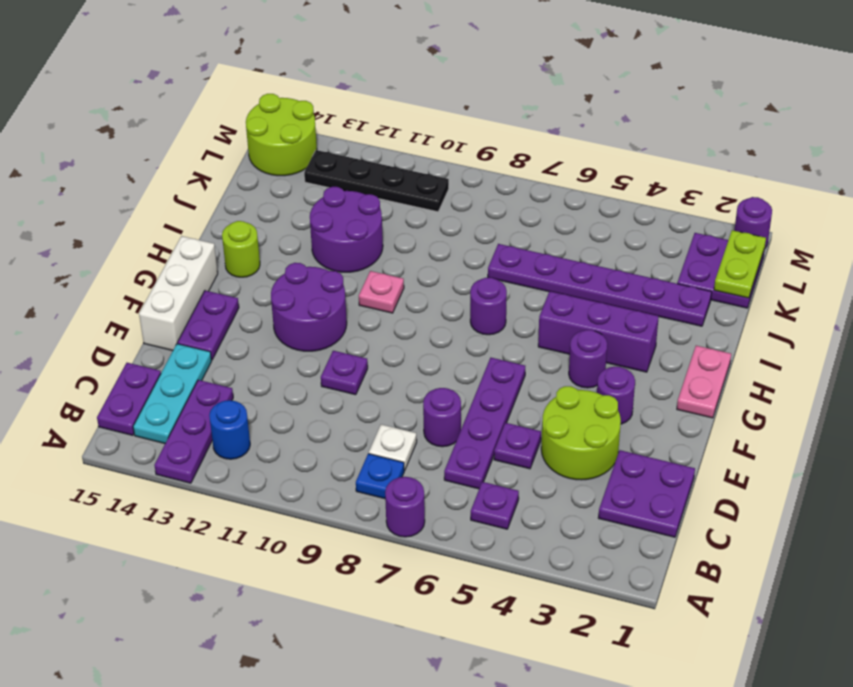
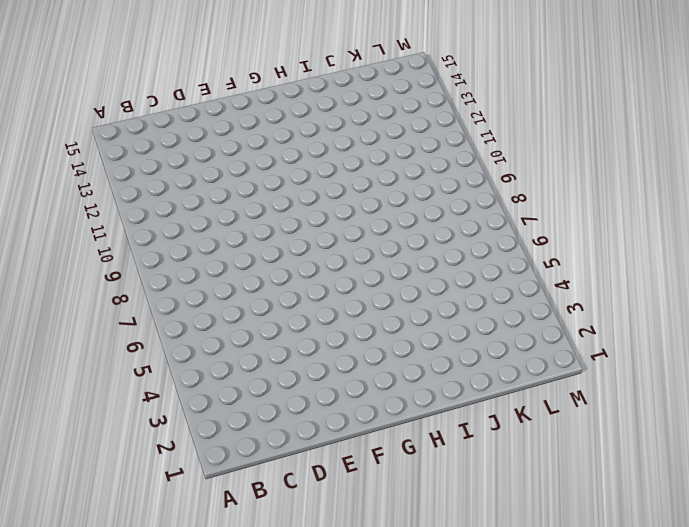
none -> purple 1x1 round brick [385,477,425,537]
none -> purple 1x3 plate [154,380,233,483]
none -> purple 1x1 plate [471,482,519,529]
none -> blue 1x1 plate [356,454,404,499]

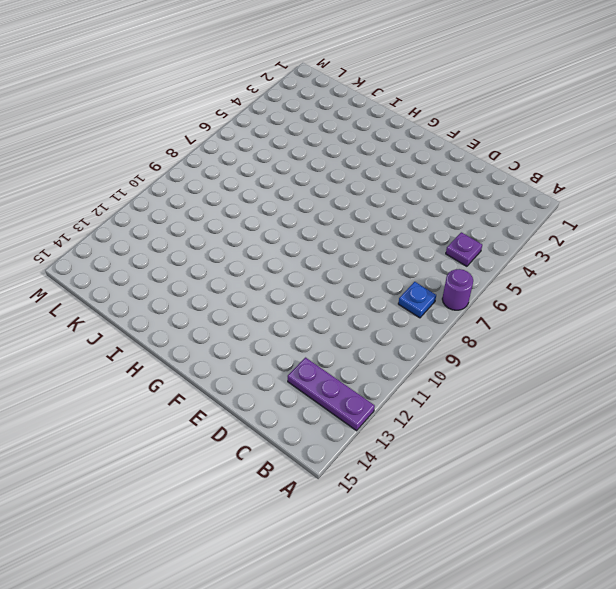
none -> blue 1x1 round brick [209,400,250,459]
none -> cyan 1x3 plate [133,344,212,444]
none -> purple 1x2 plate [97,363,161,435]
none -> purple 2x2 plate [598,450,695,537]

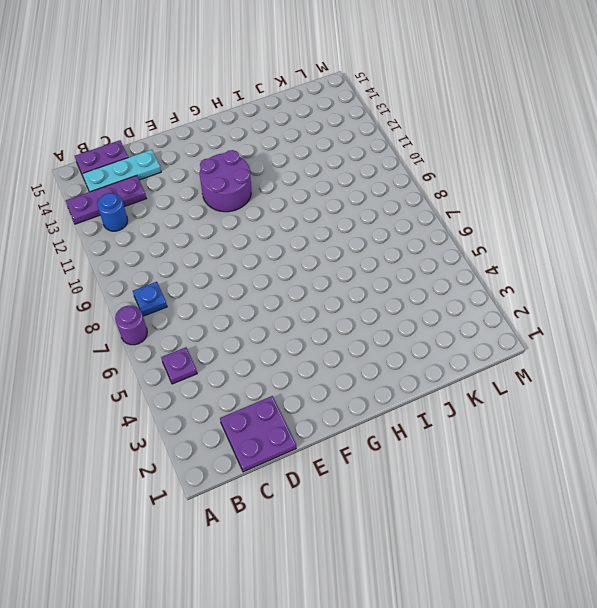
none -> purple 1x4 plate [444,358,525,489]
none -> white 1x1 plate [369,424,417,471]
none -> lime 2x2 round brick [541,386,621,480]
none -> purple 1x1 plate [494,423,541,469]

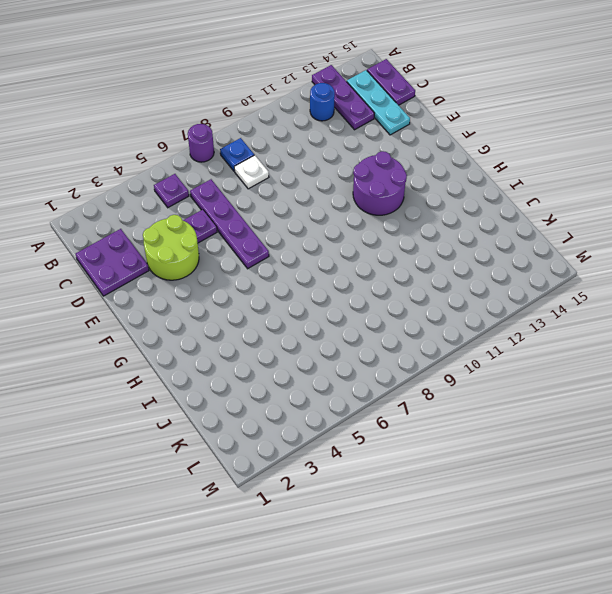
none -> purple 1x1 round brick [423,388,461,447]
none -> purple 1x1 plate [321,351,368,395]
none -> purple 1x2 plate [177,291,239,360]
none -> white 1x3 brick [139,236,218,351]

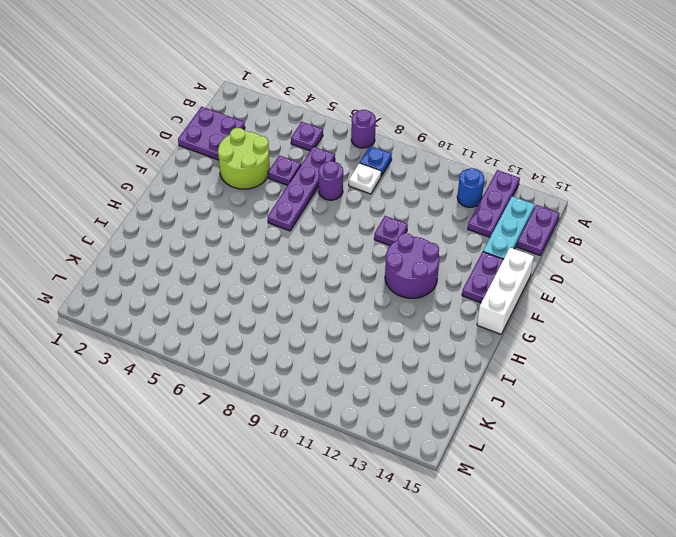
none -> purple 1x1 round brick [597,367,635,424]
none -> pink 1x2 plate [677,346,731,418]
none -> purple 1x1 round brick [569,330,607,388]
none -> purple 1x3 brick [538,291,659,372]

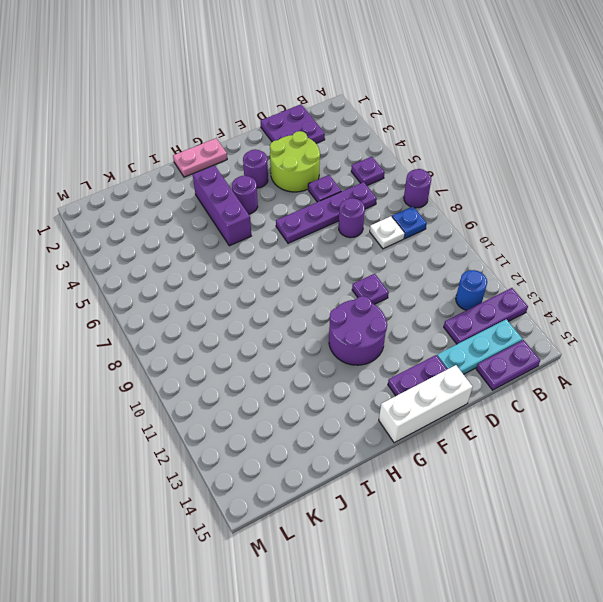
none -> purple 1x1 round brick [470,278,507,335]
none -> pink 1x1 plate [359,271,404,313]
none -> lime 1x1 round brick [222,221,260,277]
none -> purple 2x2 round brick [310,187,383,272]

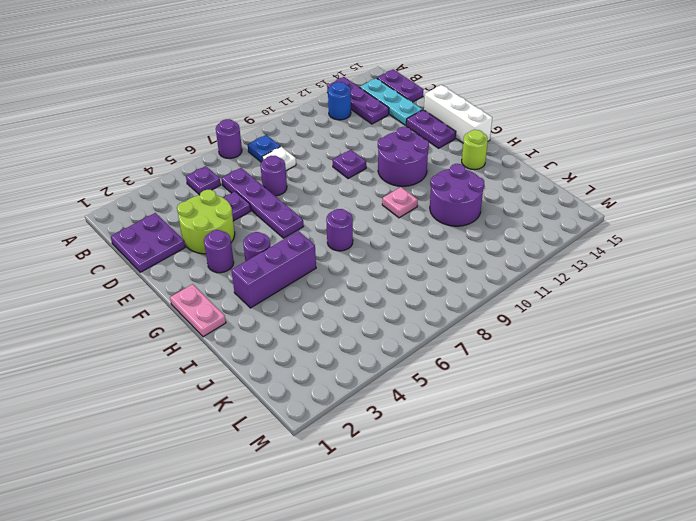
none -> purple 1x6 plate [488,244,712,326]
none -> purple 2x2 plate [677,233,765,308]
none -> black 1x4 plate [304,150,449,212]
none -> lime 2x2 round brick [246,94,317,176]

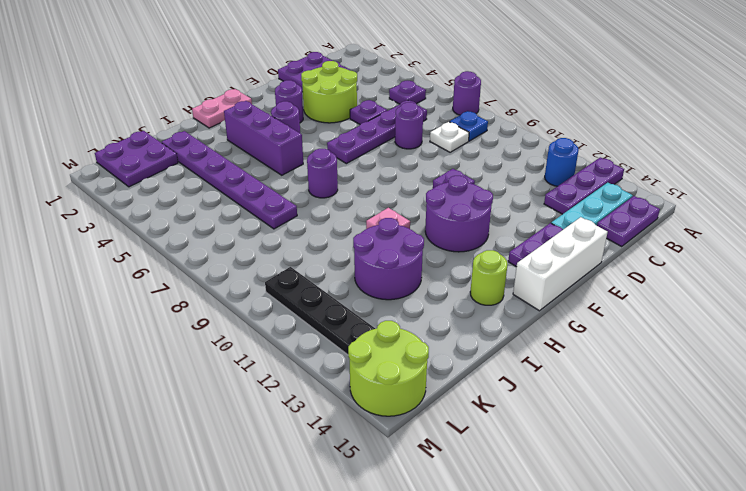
none -> purple 1x1 round brick [734,197,772,248]
none -> lime 1x2 plate [714,230,766,298]

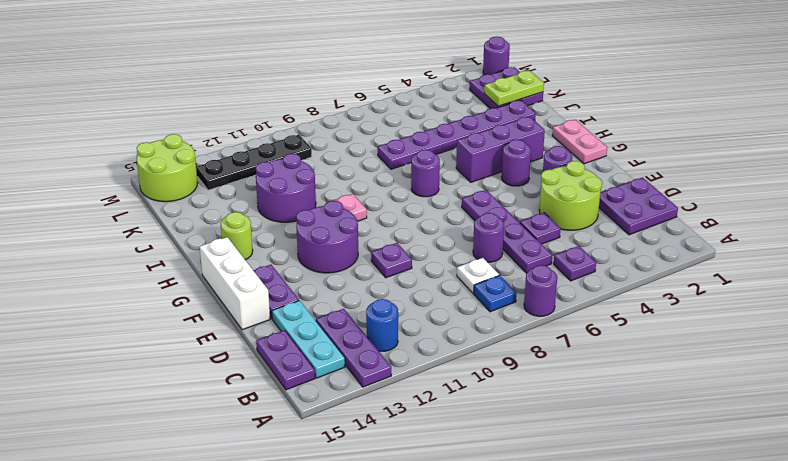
lime 1x2 plate [484,71,544,106] -> lime 1x2 plate turned to [714,230,766,298]

